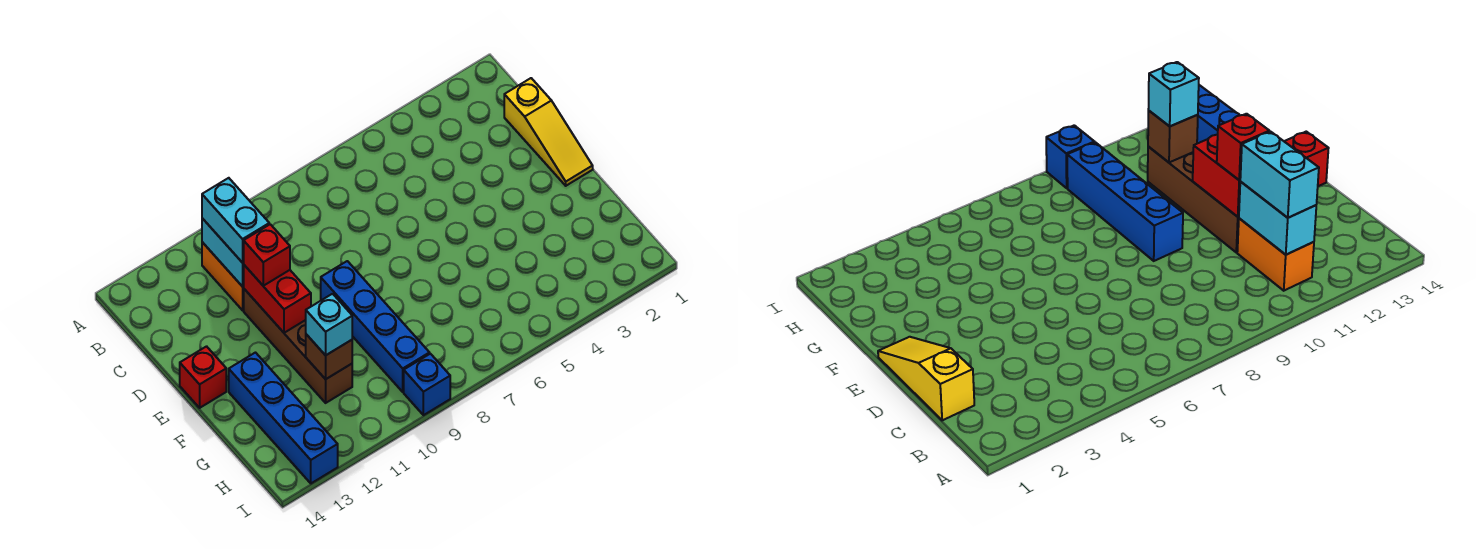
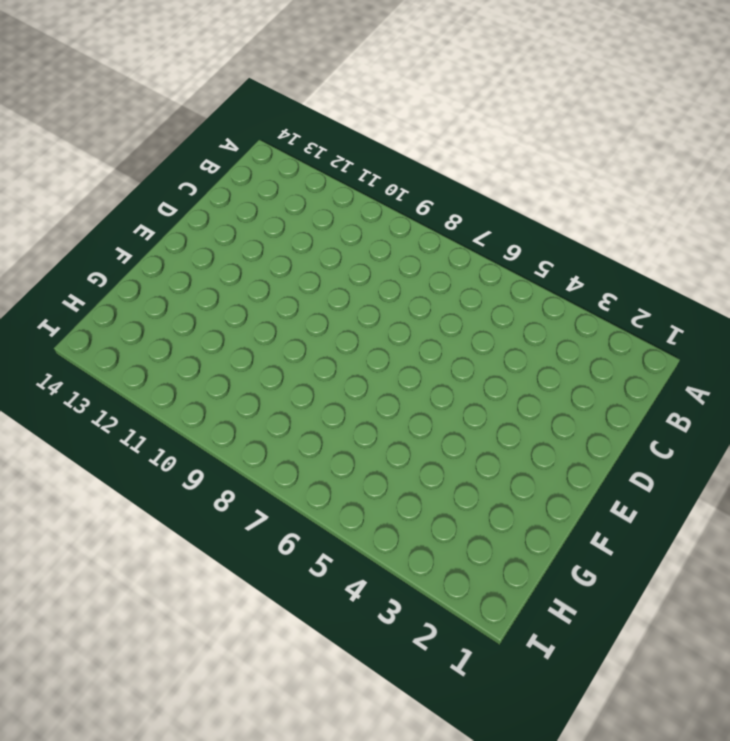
none -> orange 1x2 brick [202,242,244,310]
none -> yellow 1x3 slope [504,78,593,186]
none -> brown 1x4 brick [244,289,352,403]

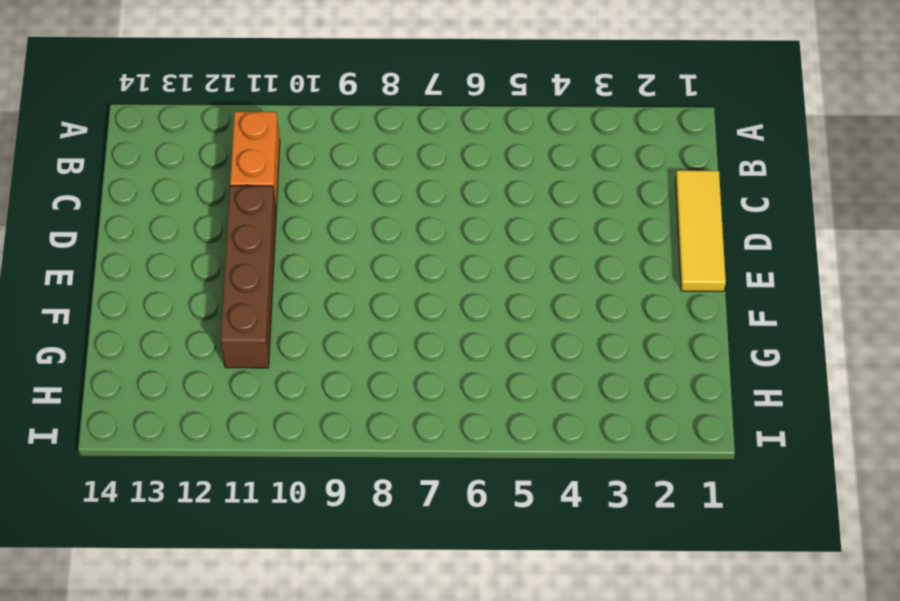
yellow 1x3 tile [676,170,726,291] -> yellow 1x3 slope [504,78,593,186]
none -> blue 1x4 brick [321,261,430,392]
none -> red 1x1 brick [180,346,226,408]
none -> blue 1x4 brick [229,353,338,483]

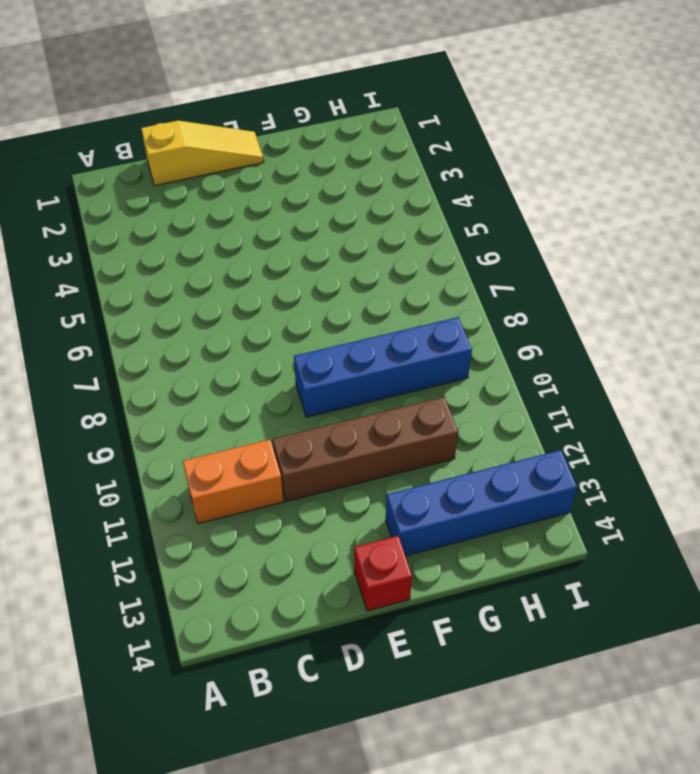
none -> blue 1x1 brick [404,354,450,415]
none -> cyan 1x2 brick [202,218,244,287]
none -> red 1x2 brick [244,265,311,333]

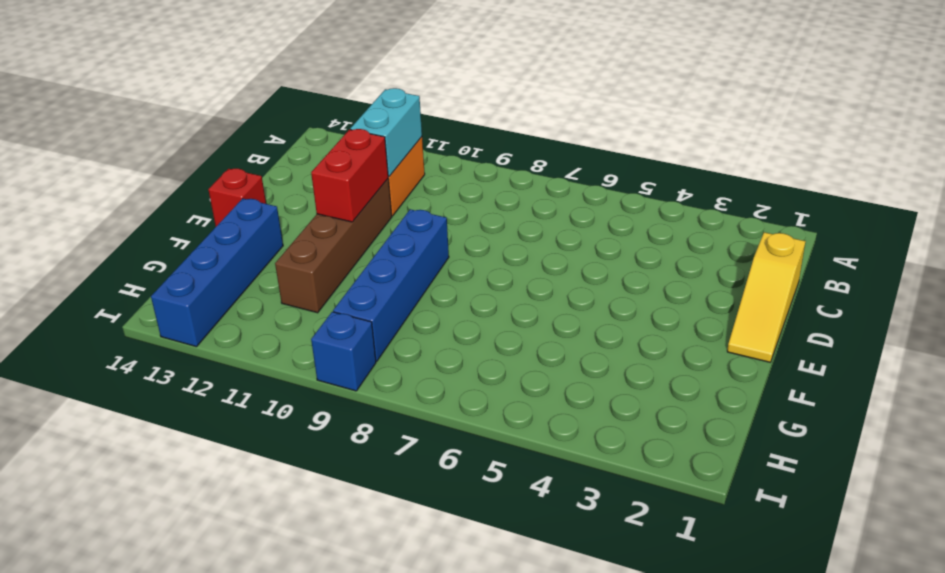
none -> brown 1x1 brick [306,334,352,379]
none -> cyan 1x2 brick [202,178,269,263]
none -> red 1x1 brick [243,224,290,286]

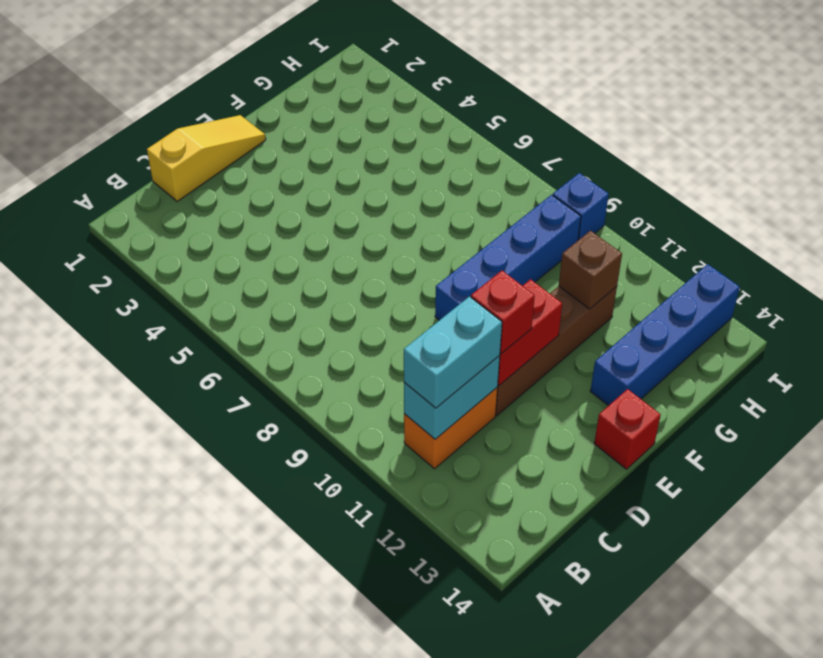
none -> cyan 1x1 brick [306,294,352,355]

